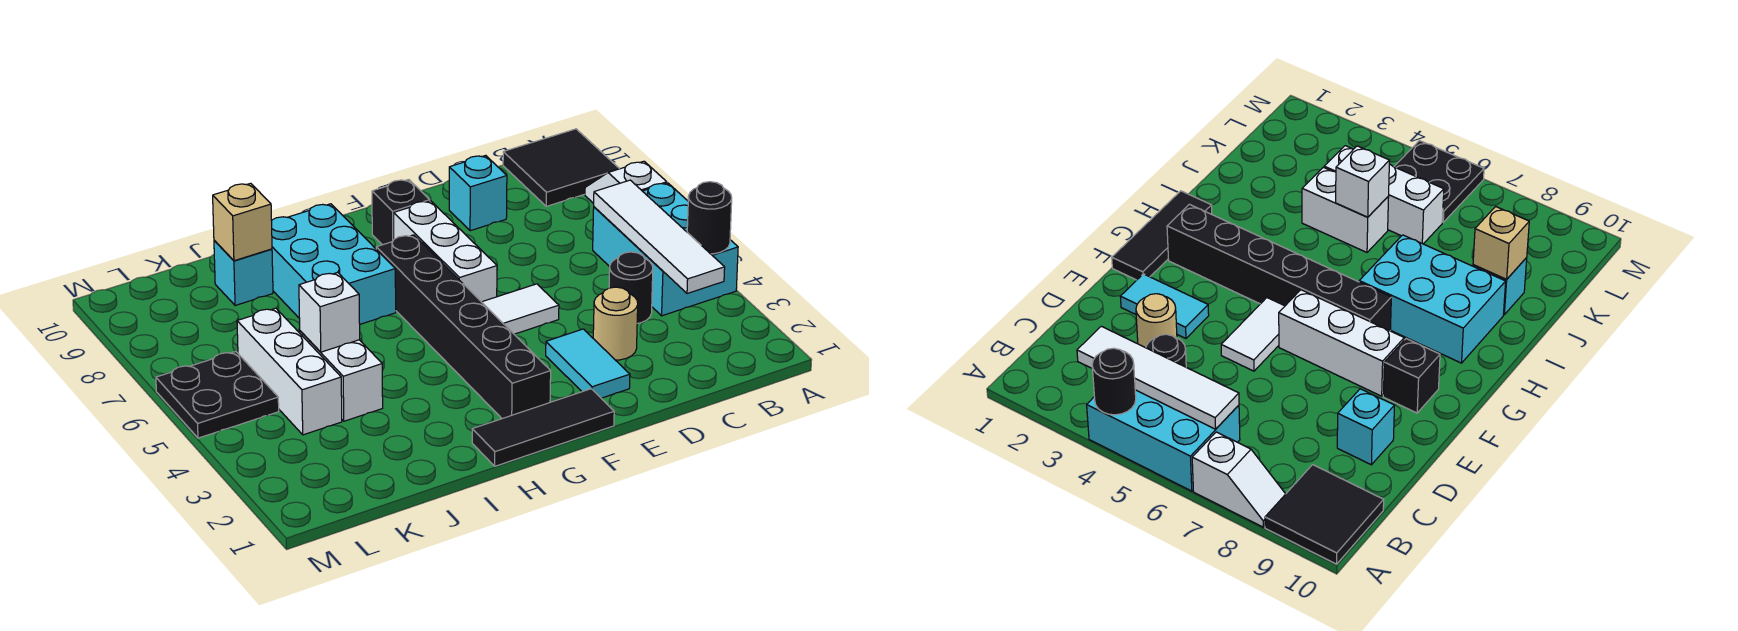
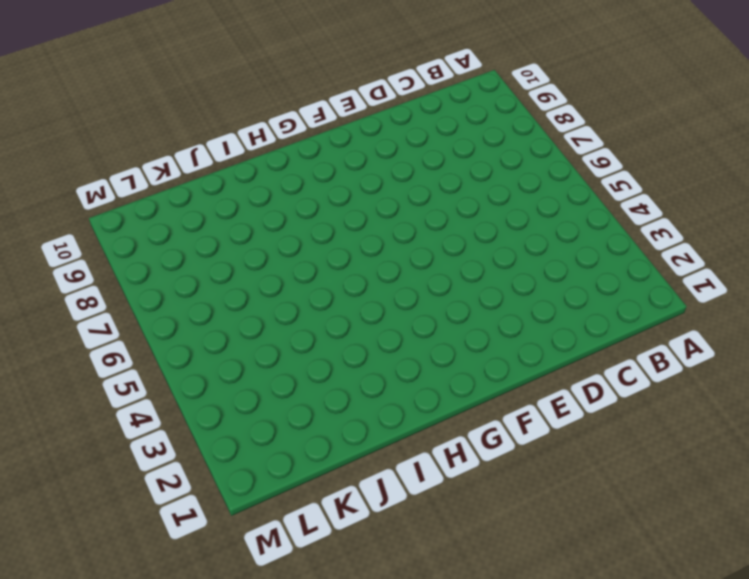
none -> cyan 2x3 brick [593,183,738,316]
none -> white 1x2 slope [585,161,667,204]
none -> black 2x2 tile [503,129,619,206]

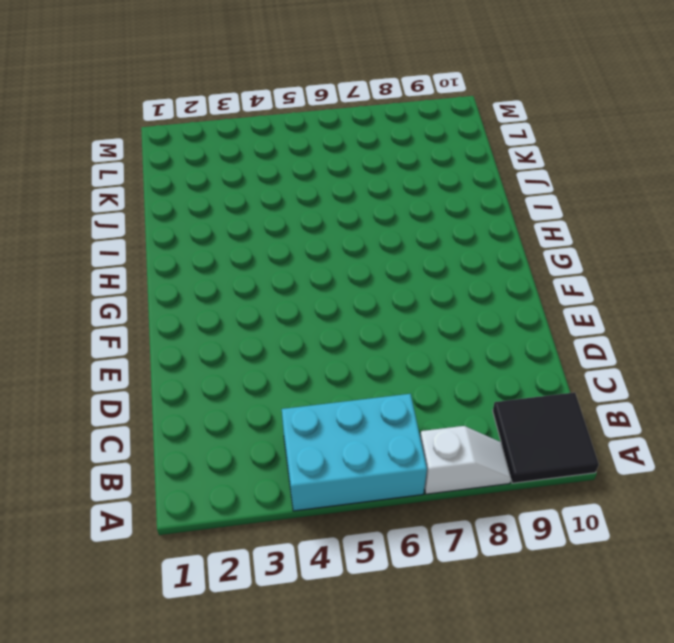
none -> black 1x1 round brick [609,252,653,324]
none -> tan 1x1 round brick [593,287,638,360]
none -> cyan 1x1 brick [449,155,507,231]

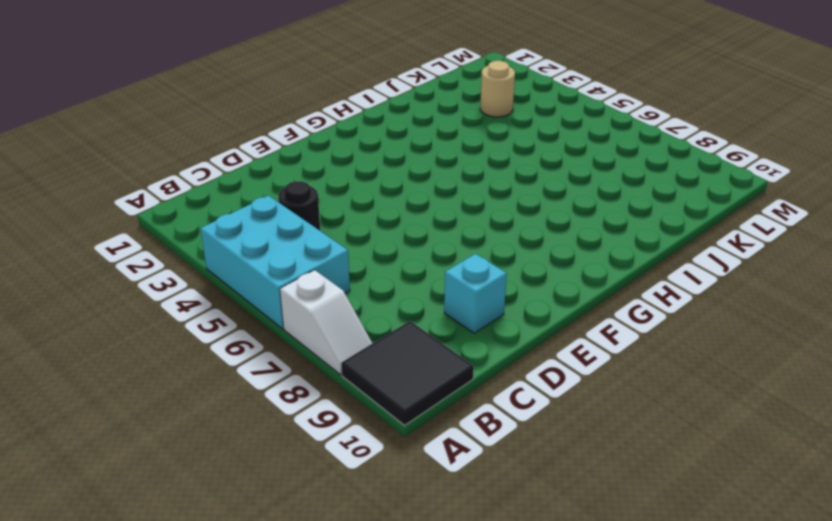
tan 1x1 round brick [480,61,515,117] -> tan 1x1 round brick moved to [593,287,638,360]
none -> cyan 1x2 tile [546,329,630,398]
none -> white 1x2 tile [482,284,559,334]
none -> black 1x3 tile [472,389,614,466]

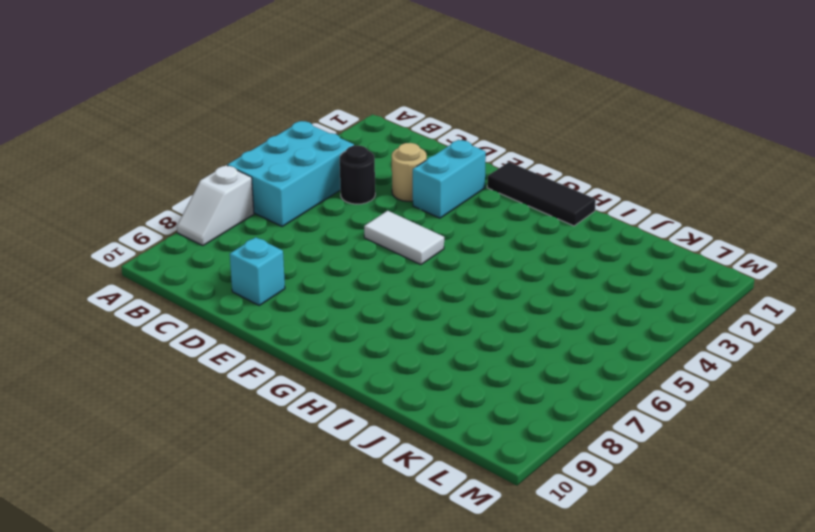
cyan 1x2 brick [413,140,486,218] -> cyan 1x2 tile [546,329,630,398]
none -> black 2x2 tile [503,129,619,206]
none -> white 1x3 brick [394,201,497,302]
none -> black 1x1 brick [372,180,430,245]

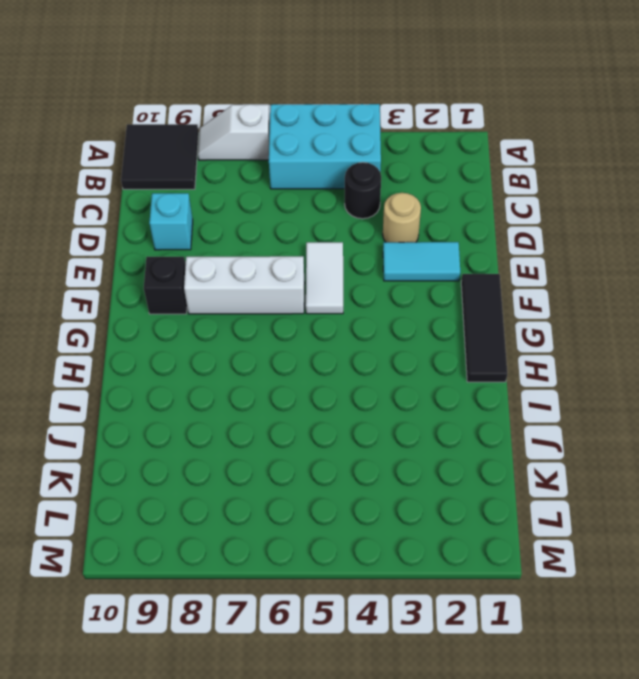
none -> black 1x6 brick [376,235,551,419]
none -> cyan 2x3 brick [272,204,396,324]
none -> white 1x2 brick [300,331,383,421]

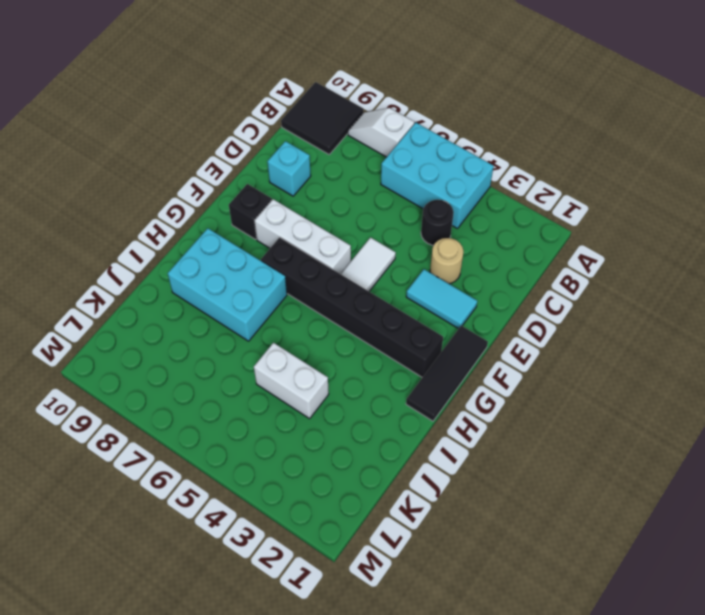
none -> cyan 1x1 brick [214,240,273,306]
none -> white 1x3 brick [237,308,342,435]
none -> black 2x2 plate [156,352,279,438]

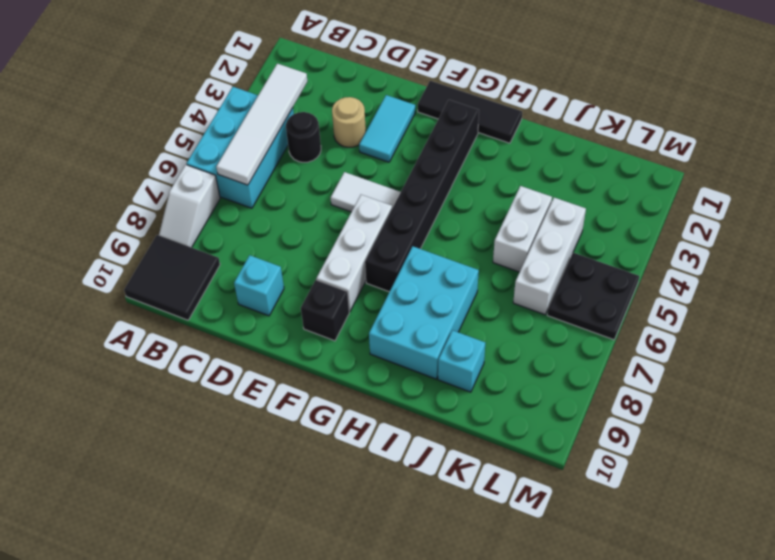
none -> black 1x1 round brick [687,182,732,254]
none -> white 1x1 brick [299,273,360,352]
none -> tan 1x1 brick [213,183,272,261]

